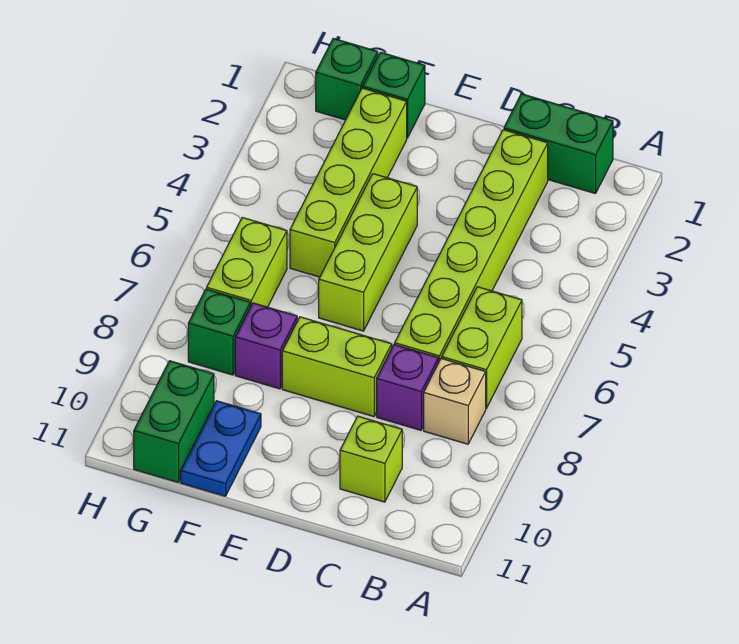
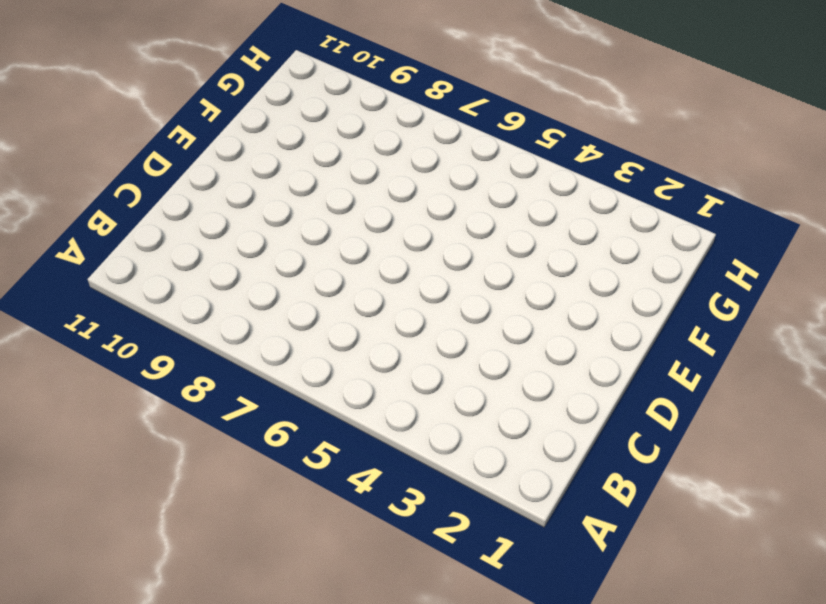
none -> green 1x2 brick [504,94,613,194]
none -> lime 1x2 brick [442,287,522,408]
none -> tan 1x1 brick [424,358,486,444]

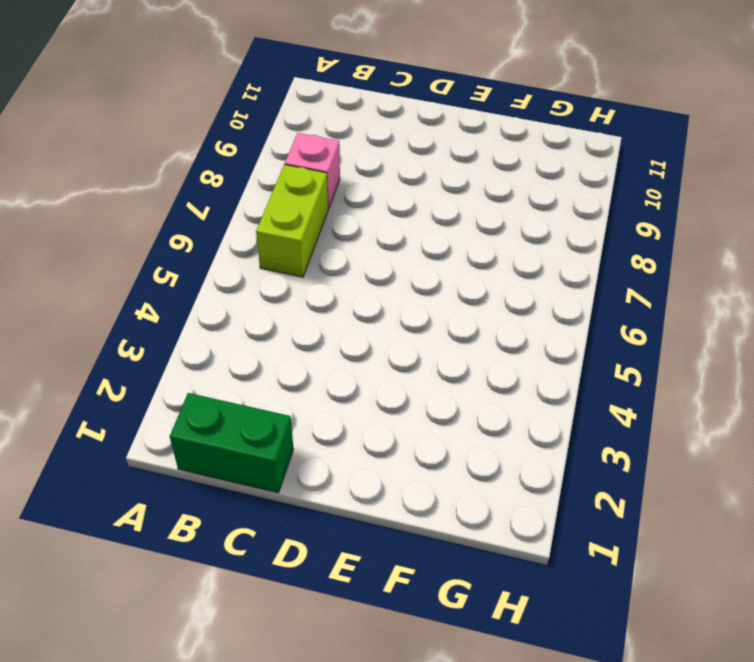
pink 1x1 brick [285,133,340,209] -> tan 1x1 brick [424,358,486,444]
none -> lime 1x6 brick [395,130,548,361]
none -> purple 1x1 brick [377,345,439,430]
none -> lime 1x1 brick [340,416,402,502]

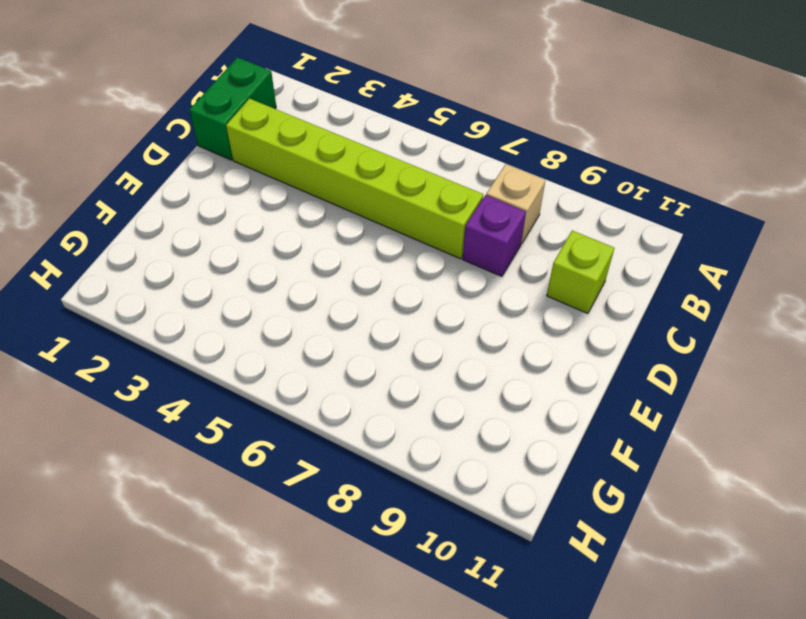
none -> lime 1x2 brick [442,287,522,408]
none -> lime 1x2 brick [282,317,392,417]
none -> lime 1x3 brick [319,174,417,331]

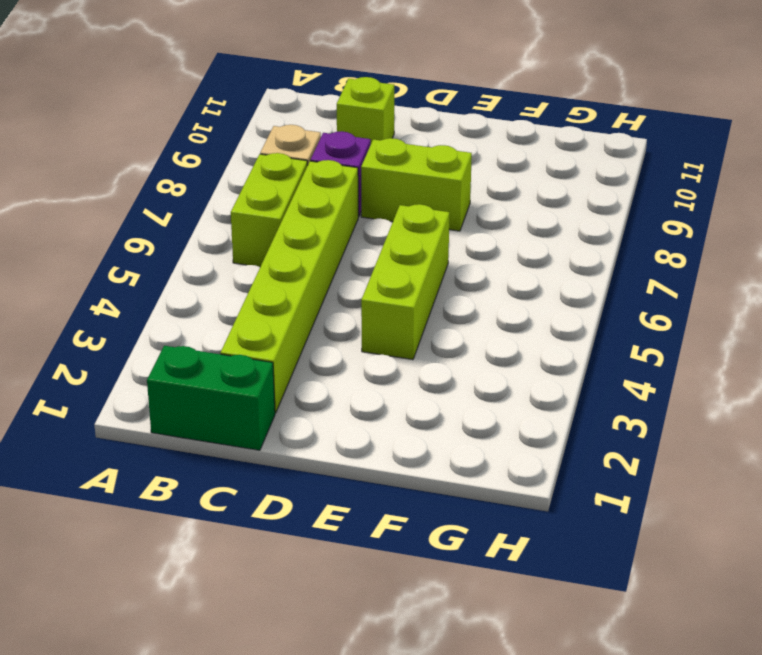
none -> green 1x1 brick [363,52,425,138]
none -> lime 1x4 brick [290,88,407,277]
none -> purple 1x1 brick [235,303,297,389]

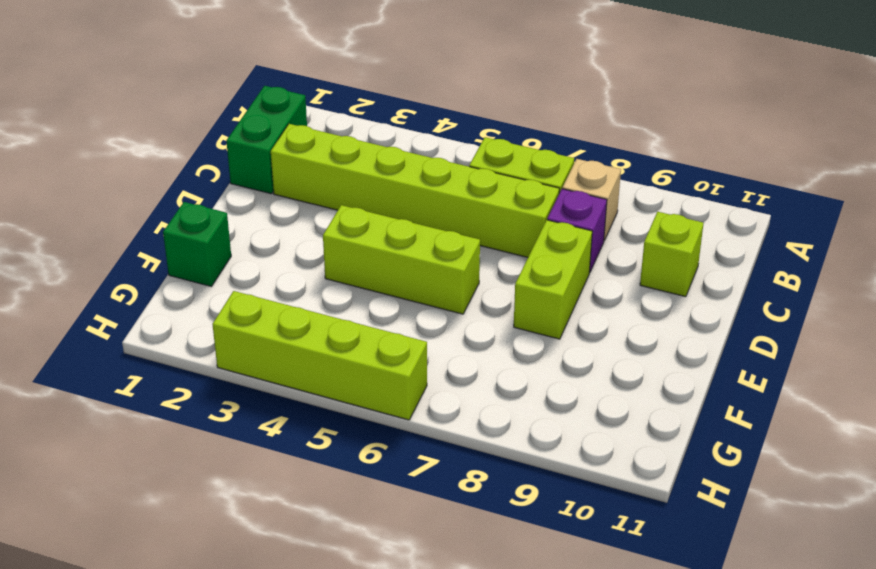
lime 1x4 brick [213,291,427,420] -> lime 1x4 brick moved to [290,88,407,277]
none -> purple 1x1 brick [235,303,297,389]
none -> blue 1x2 plate [181,401,261,496]
none -> green 1x1 brick [316,38,378,120]

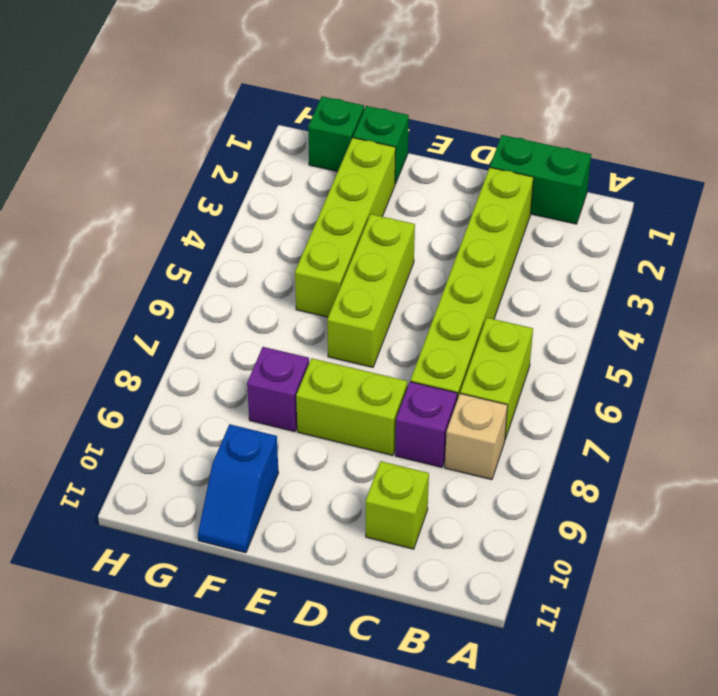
blue 1x2 slope [198,424,279,553] -> blue 1x2 plate [181,401,261,496]
none -> lime 1x2 brick [207,218,287,307]
none -> green 1x1 brick [188,289,250,375]
none -> green 1x2 brick [134,361,214,482]

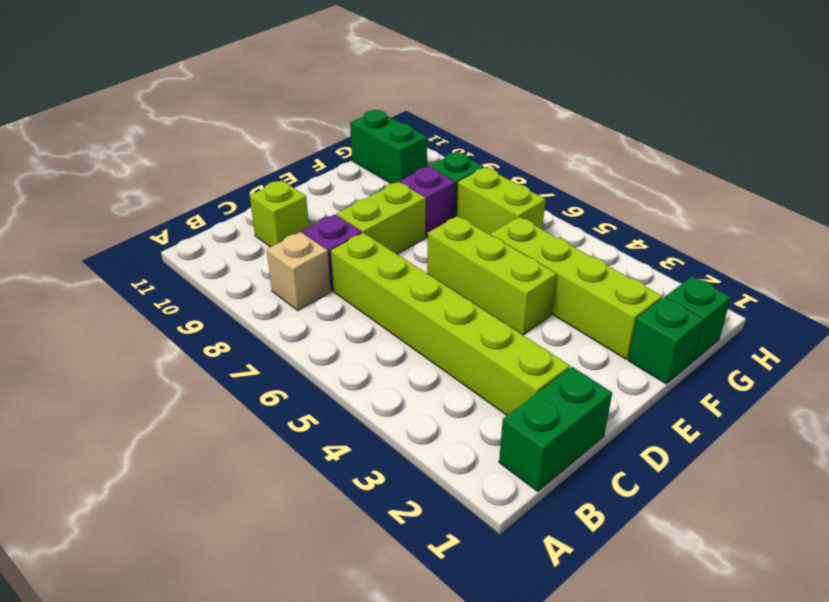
none -> lime 1x2 brick [442,287,522,408]
none -> blue 1x2 plate [181,401,261,496]

